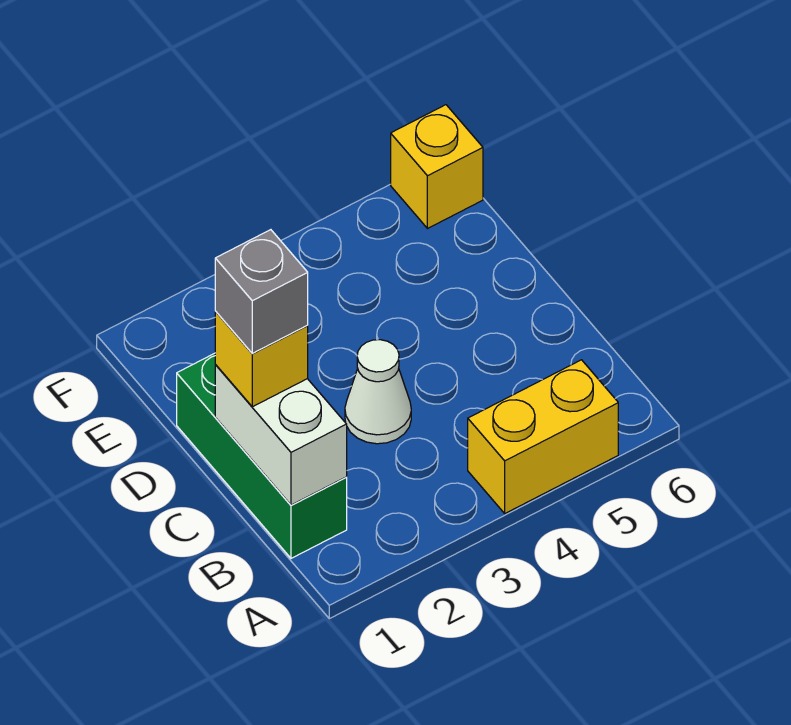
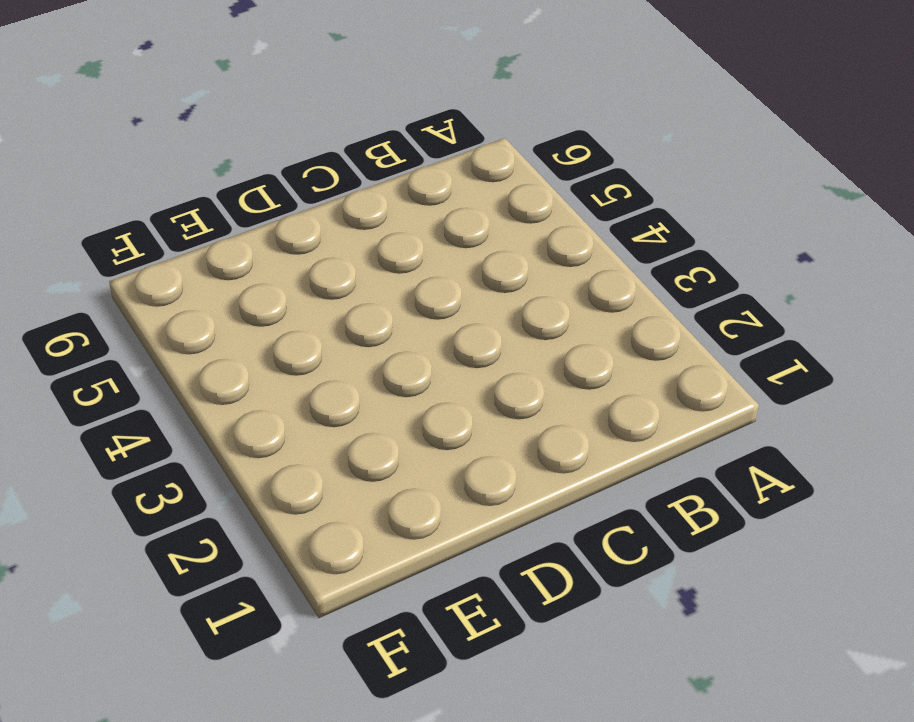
none -> yellow 1x2 brick [468,360,618,513]
none -> green 1x3 brick [177,353,347,558]

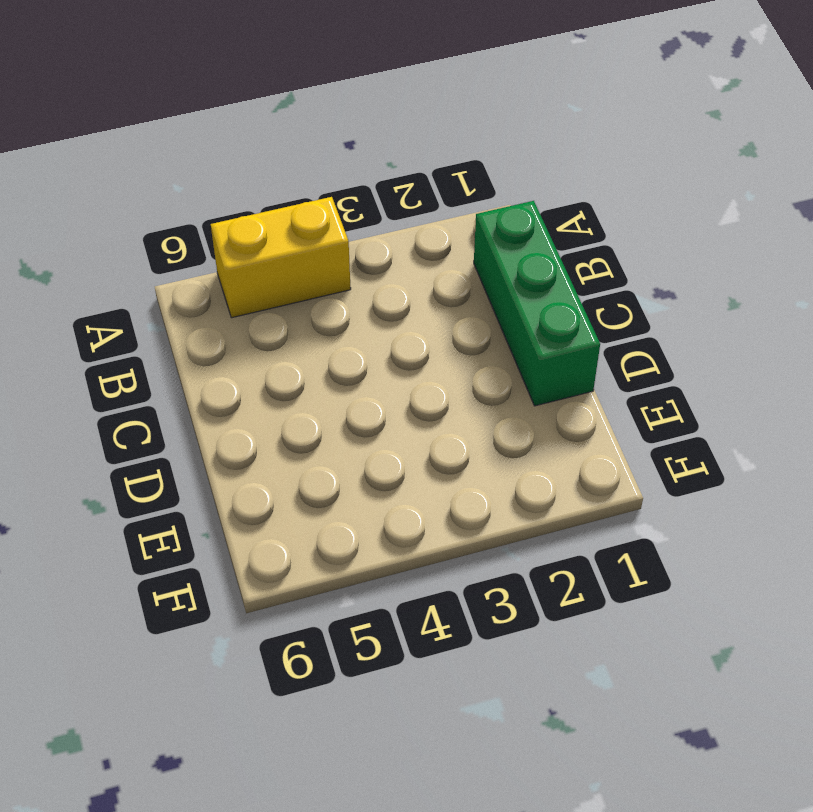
none -> white 1x1 cone [345,340,411,444]
none -> yellow 1x1 brick [391,105,483,229]

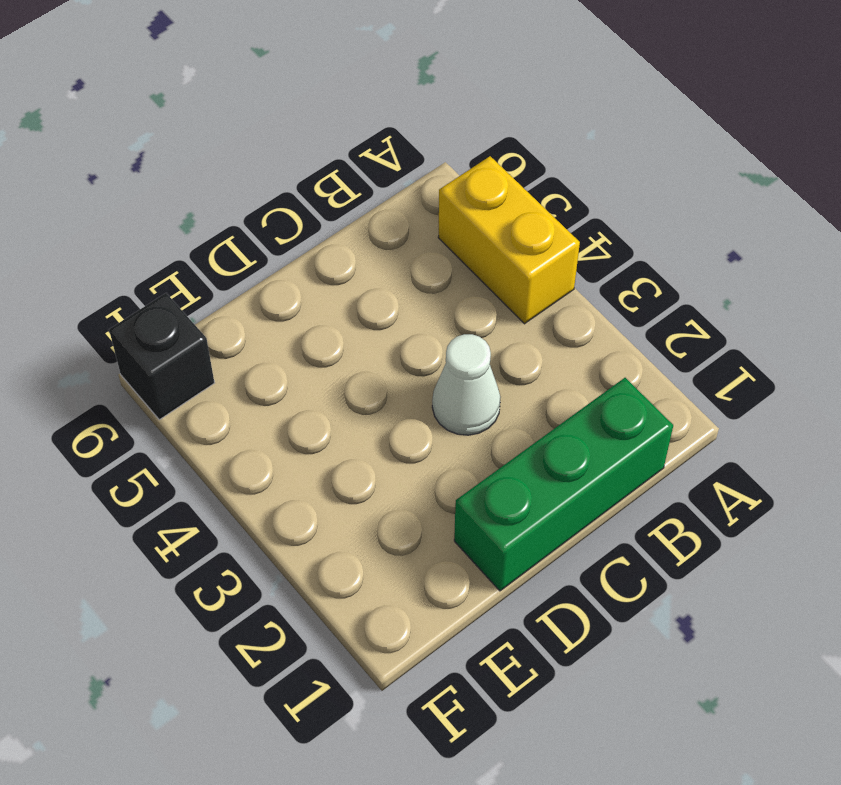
black 1x1 brick [109,293,214,420] -> yellow 1x1 brick [391,105,483,229]
none -> white 1x2 brick [215,365,347,505]
none -> yellow 1x1 brick [215,312,308,407]

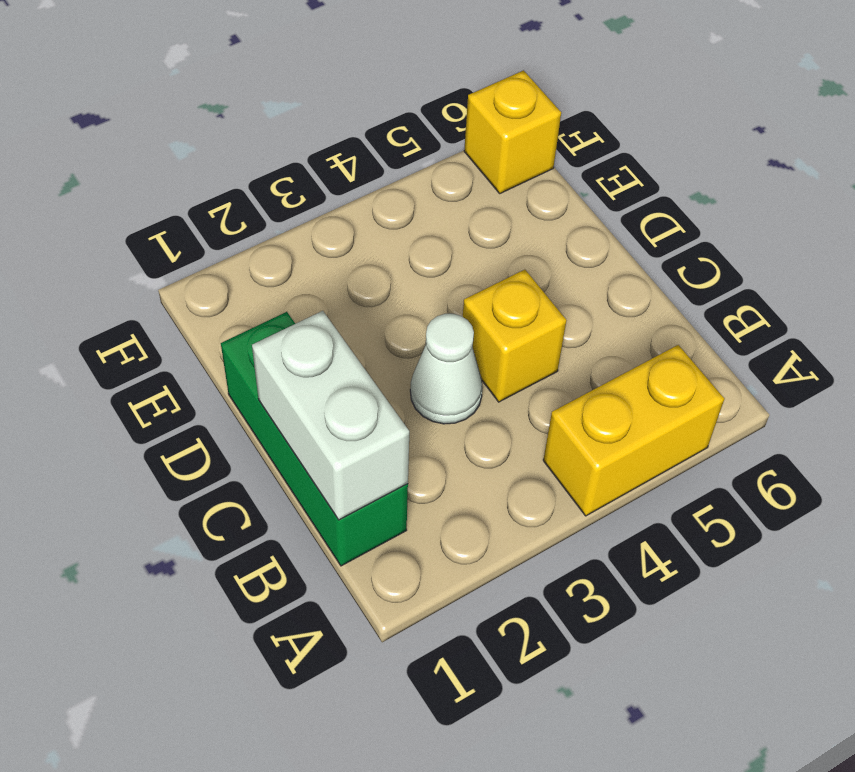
yellow 1x1 brick [463,270,566,402] -> yellow 1x1 brick moved to [215,312,308,407]
none -> grey 1x1 brick [215,230,308,353]

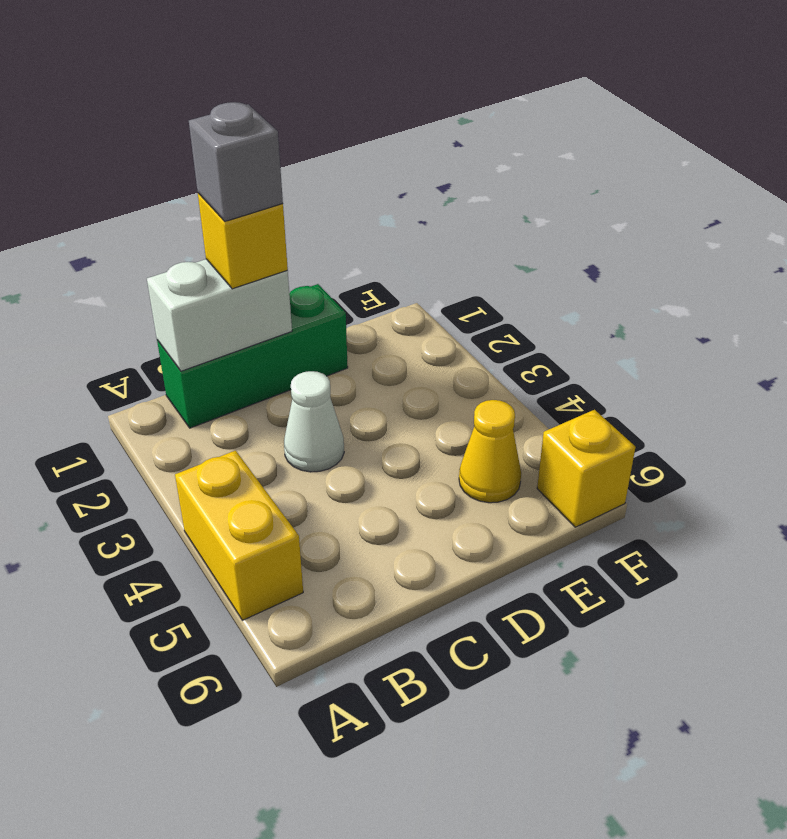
yellow 1x1 cone [459,400,521,503] -> none

